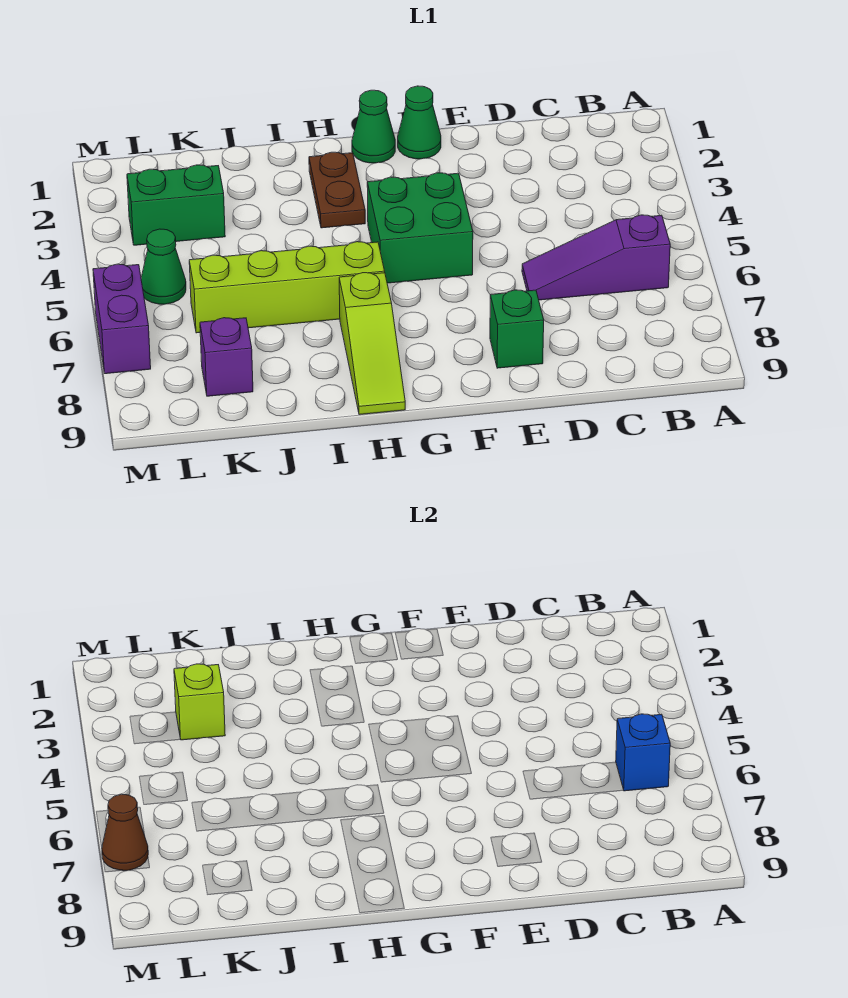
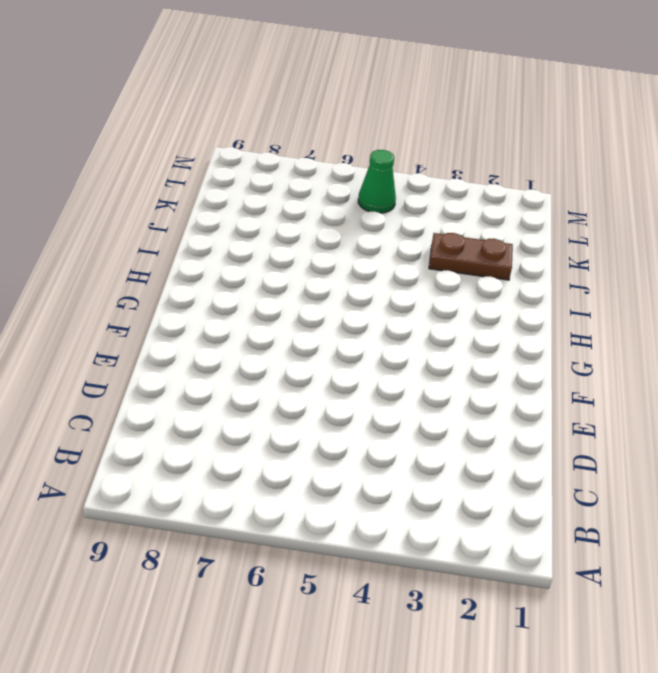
brown 1x2 plate [429,233,513,280] -> brown 1x2 plate moved to [309,152,365,228]
none -> purple 1x3 slope [522,215,670,300]
none -> green 1x1 brick [490,290,544,368]
none -> green 1x1 cone [398,86,441,159]

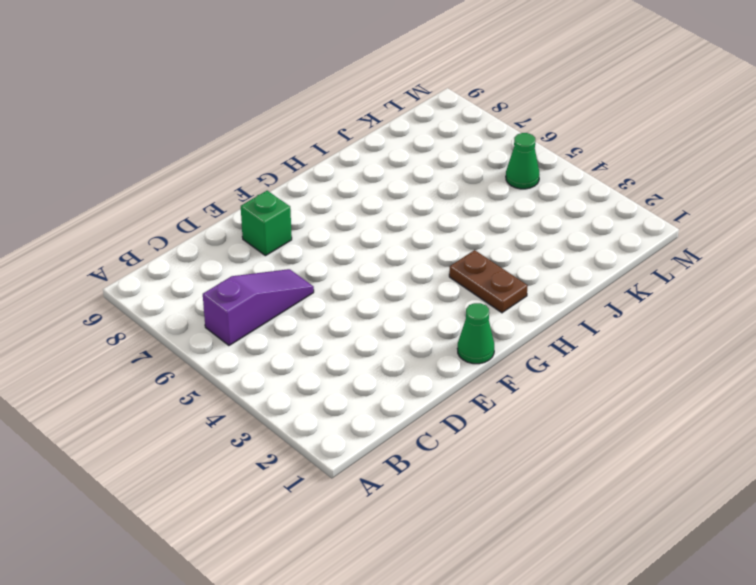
none -> green 2x2 brick [367,173,473,283]
none -> green 1x1 cone [352,90,395,163]
none -> lime 1x4 brick [189,242,385,333]

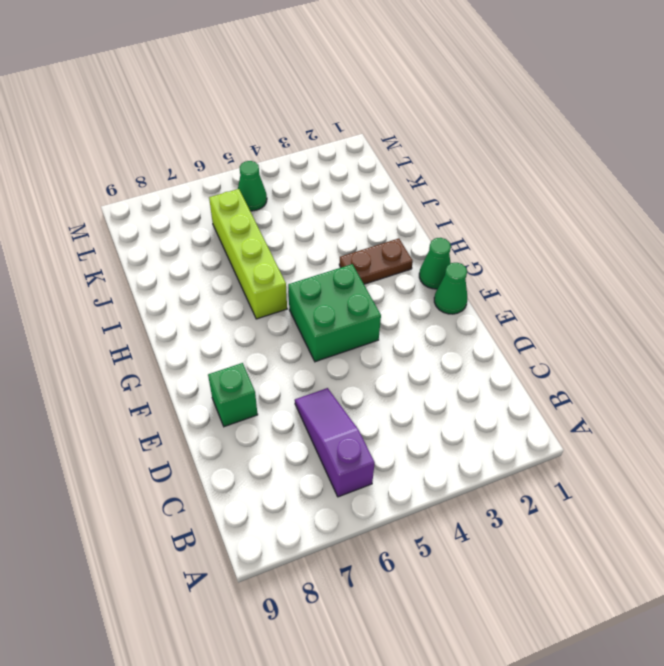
none -> lime 1x3 slope [339,273,405,415]
none -> green 1x2 brick [127,165,225,245]
none -> purple 1x1 brick [200,318,253,396]

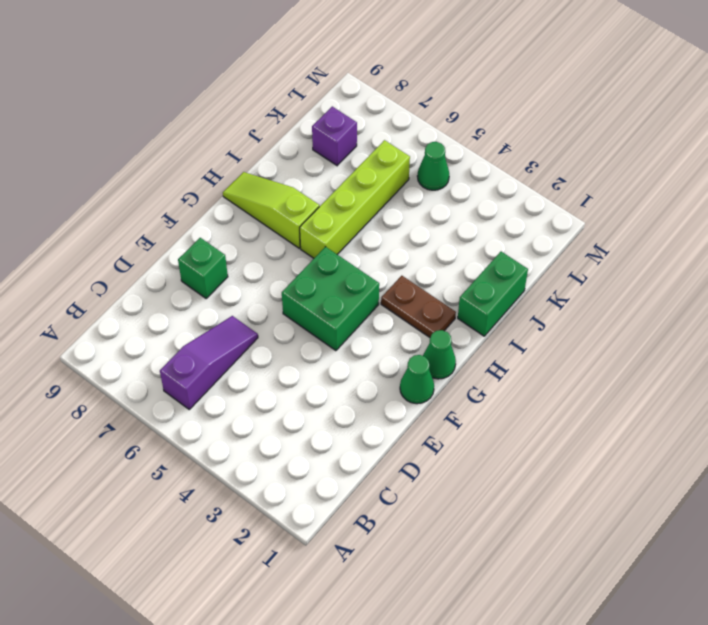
green 1x2 brick [458,252,528,336] -> green 1x2 brick moved to [127,165,225,245]
none -> purple 1x2 brick [93,264,151,374]
none -> blue 1x1 brick [616,714,670,791]
none -> lime 1x1 brick [174,664,225,740]

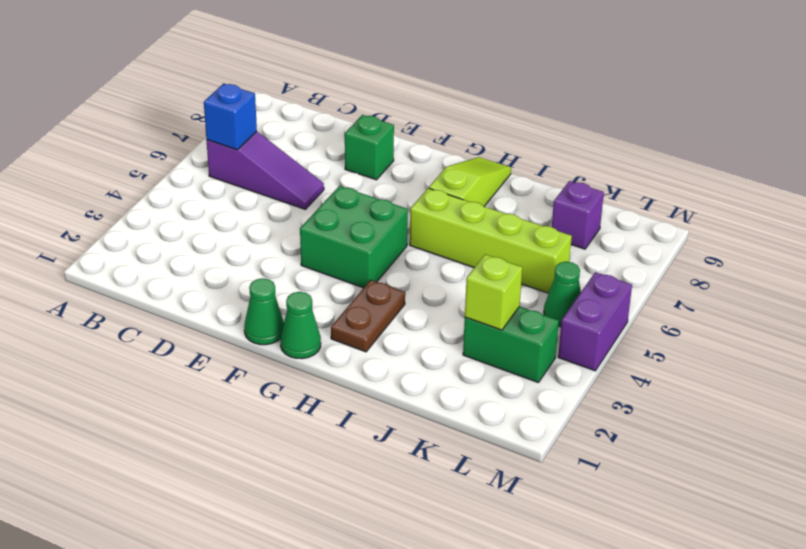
purple 1x2 brick [558,272,632,371] -> purple 1x2 brick moved to [93,264,151,374]
none -> brown 1x1 cone [102,794,148,871]

